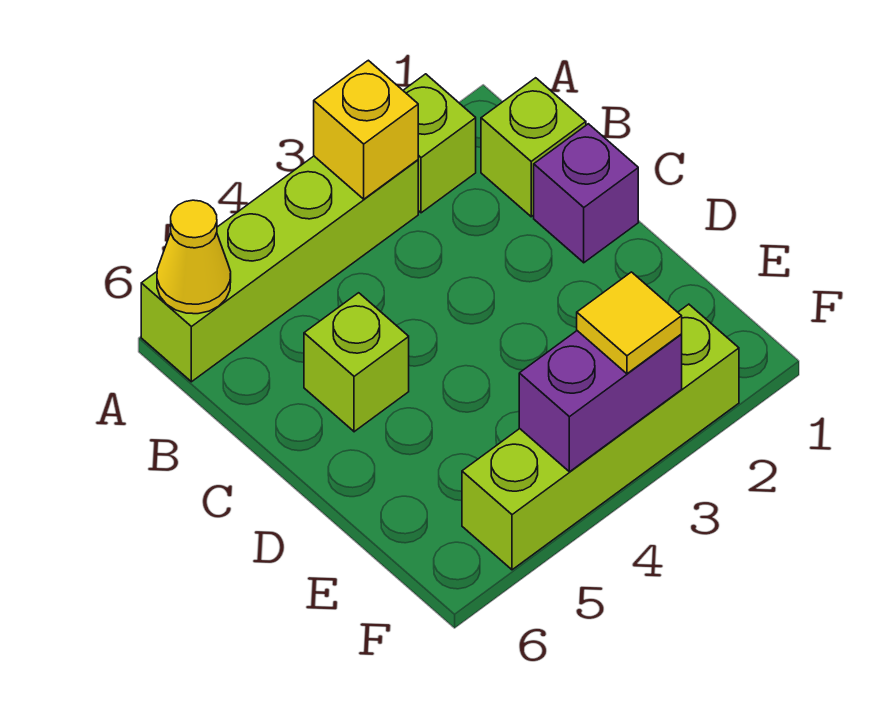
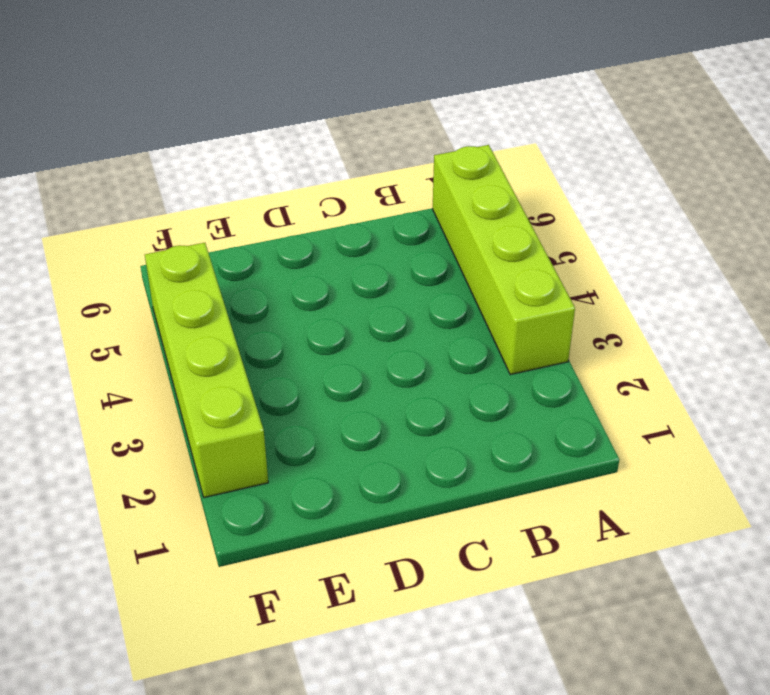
none -> lime 1x1 brick [403,74,476,213]
none -> lime 1x1 brick [481,78,586,217]

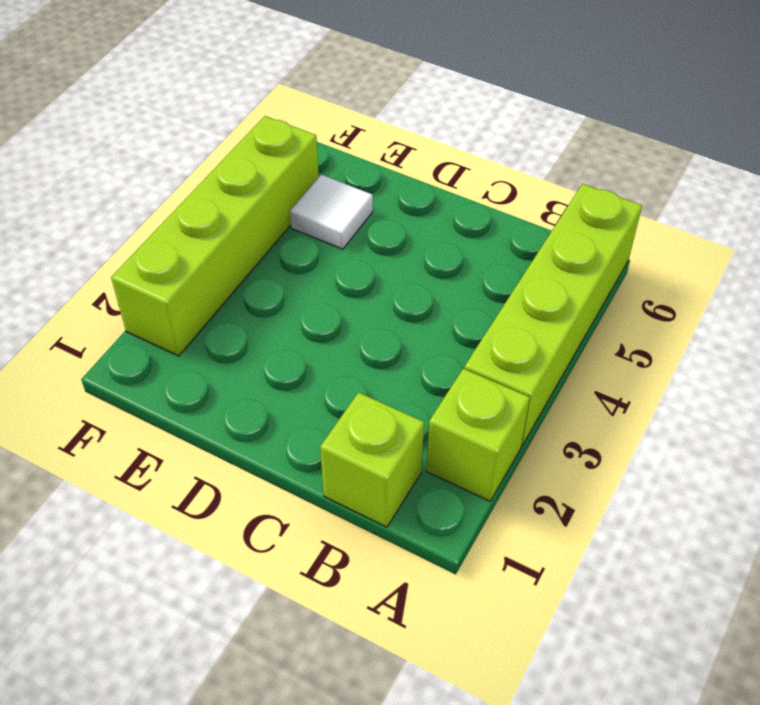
white 1x1 tile [290,175,373,249] -> none
none -> purple 1x1 brick [534,124,638,263]
none -> lime 1x1 brick [304,293,409,432]

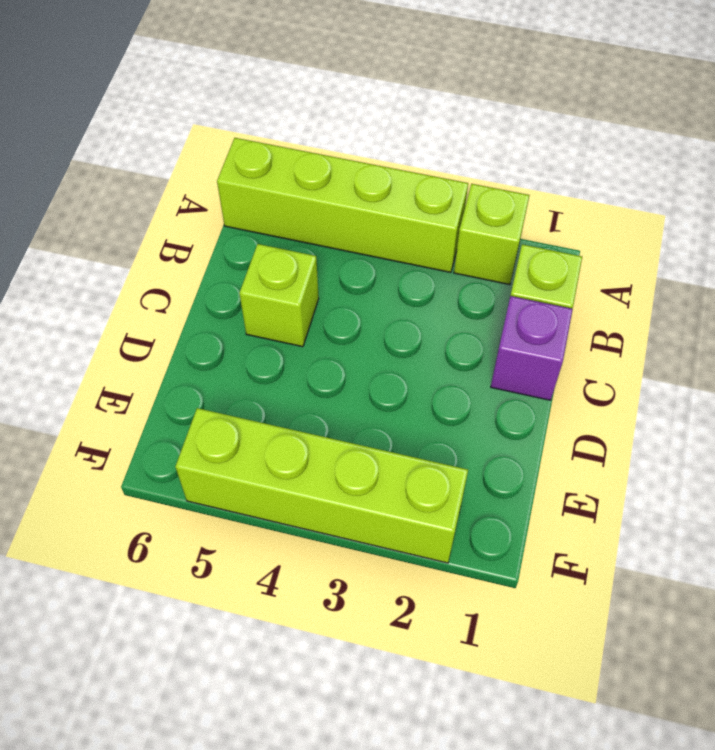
none -> yellow 1x1 brick [314,60,418,199]
none -> yellow 1x1 cone [157,200,231,314]

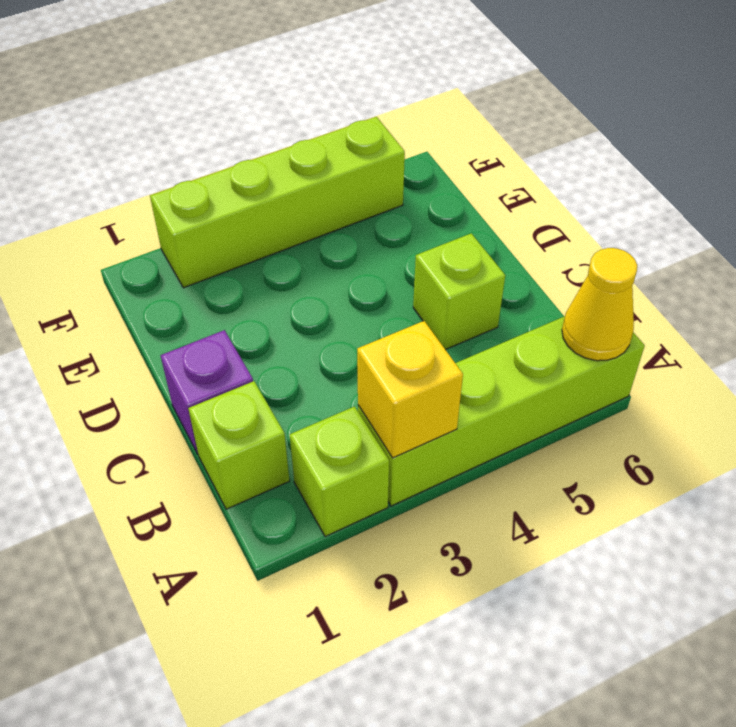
none -> purple 1x2 brick [519,331,682,472]
none -> yellow 1x1 tile [577,272,682,374]

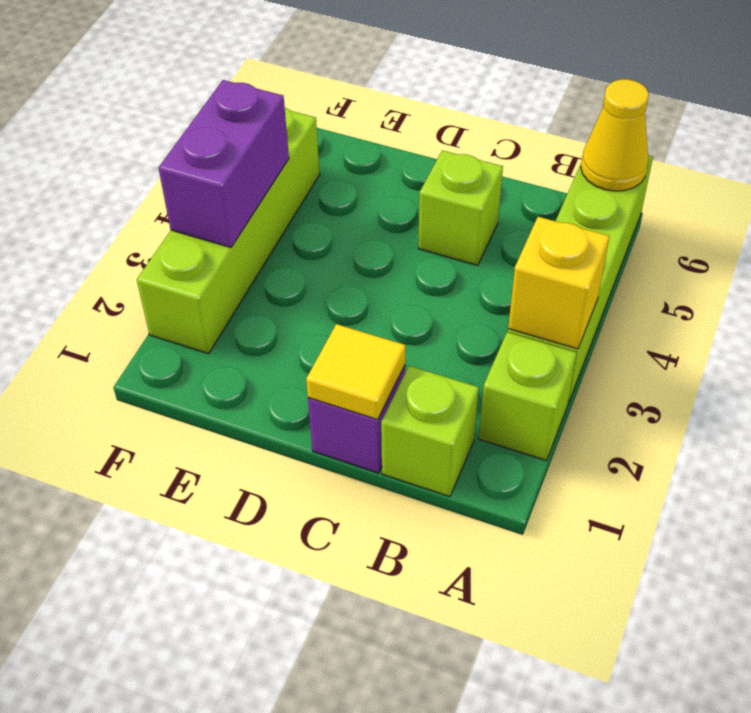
yellow 1x1 tile [306,324,405,420] -> yellow 1x1 tile moved to [577,272,682,374]

